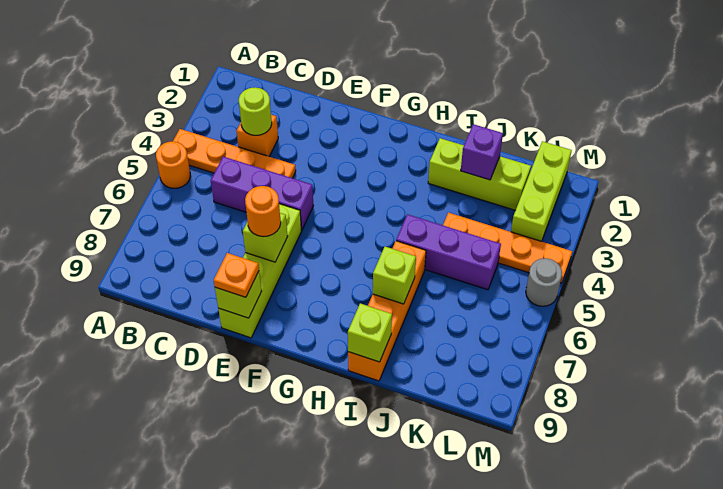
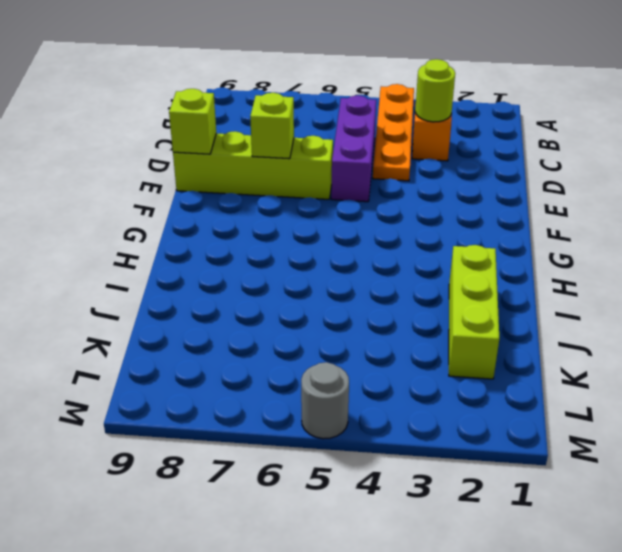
none -> orange 1x1 round brick [156,141,190,188]
none -> purple 1x3 brick [396,214,501,290]
none -> orange 1x4 brick [348,241,426,381]

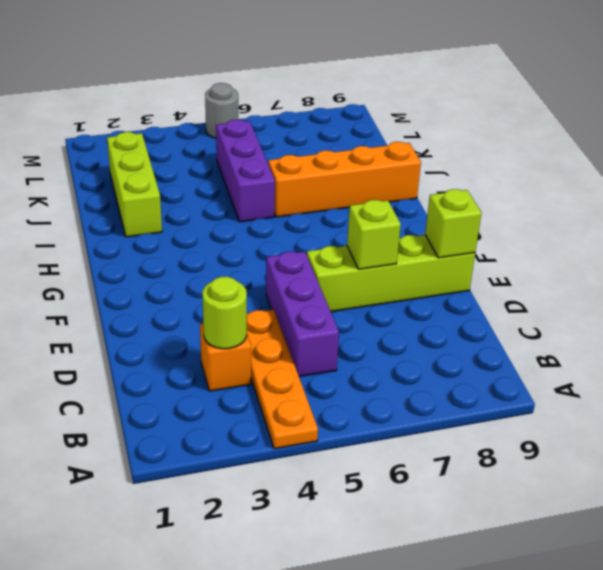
none -> orange 1x1 round brick [156,141,190,188]
none -> orange 1x4 plate [443,213,572,283]
none -> lime 1x3 brick [511,141,572,241]

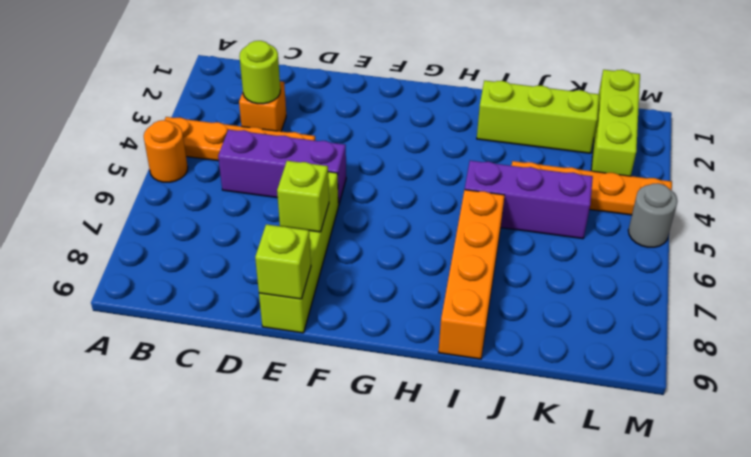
none -> lime 1x1 brick [373,247,416,304]
none -> lime 1x1 brick [348,304,392,362]
none -> purple 1x1 brick [461,124,503,180]

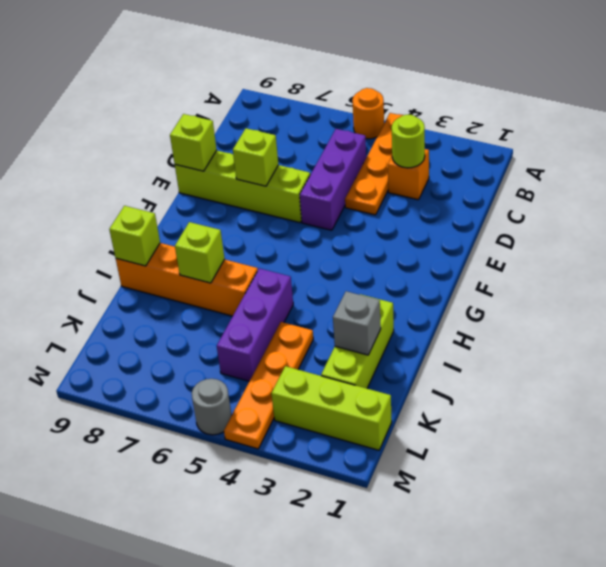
grey 1x1 brick [333,291,381,355] -> purple 1x1 brick [461,124,503,180]
none -> orange 1x1 round brick [245,186,281,237]
none -> orange 1x1 plate [214,253,259,297]

